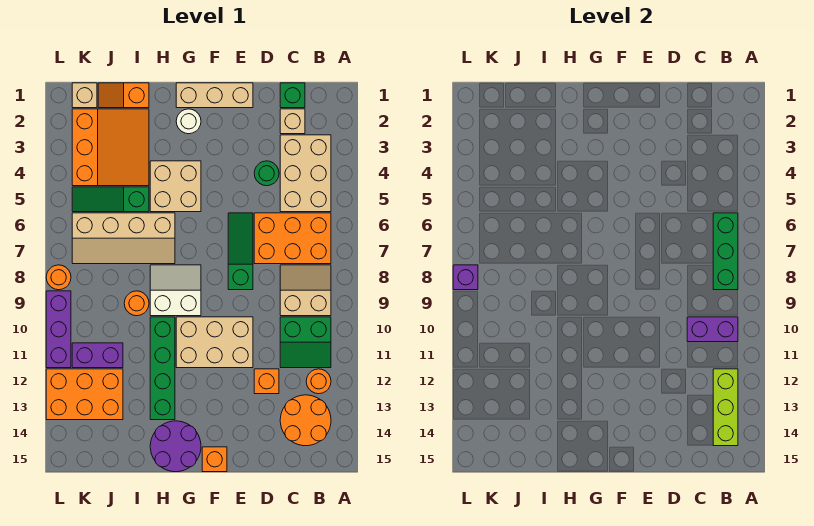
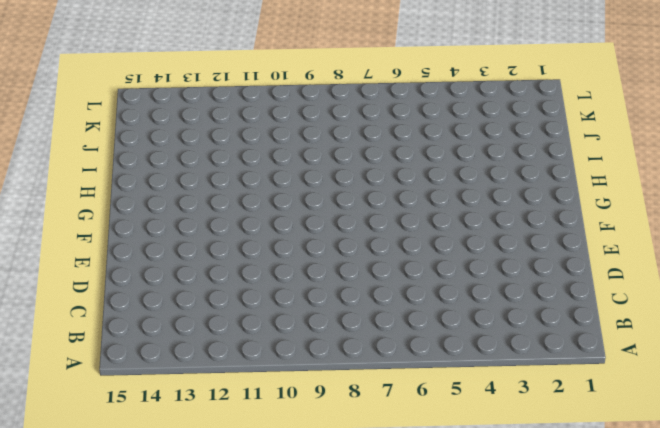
none -> tan 2x3 brick [280,135,331,212]
none -> orange 2x3 brick [254,213,331,264]
none -> tan 2x2 slope [280,265,331,316]
none -> green 2x2 slope [280,317,331,368]

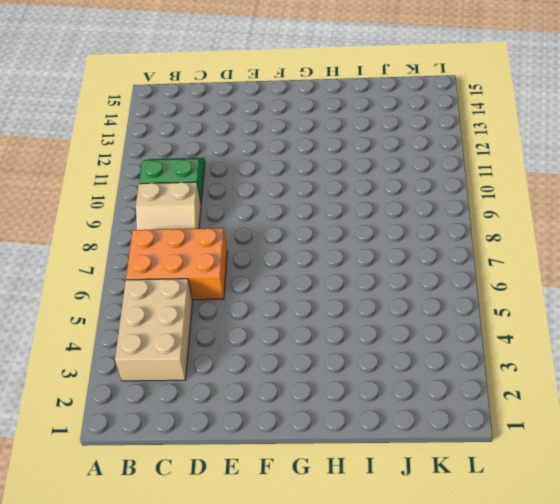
none -> orange 1x1 round brick [306,369,331,394]
none -> orange 2x2 round brick [280,395,331,446]
none -> green 1x1 brick [280,83,305,108]
none -> tan 1x1 brick [280,109,305,134]

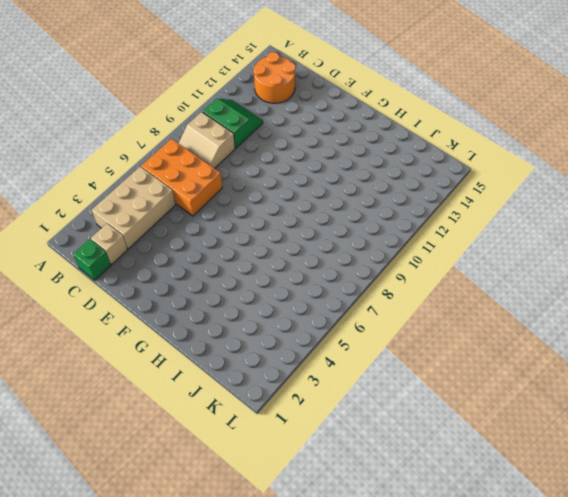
none -> orange 1x1 round brick [306,369,331,394]
none -> green 1x1 round brick [254,161,279,186]
none -> orange 1x1 brick [254,369,279,394]
none -> tan 1x3 brick [176,83,253,108]

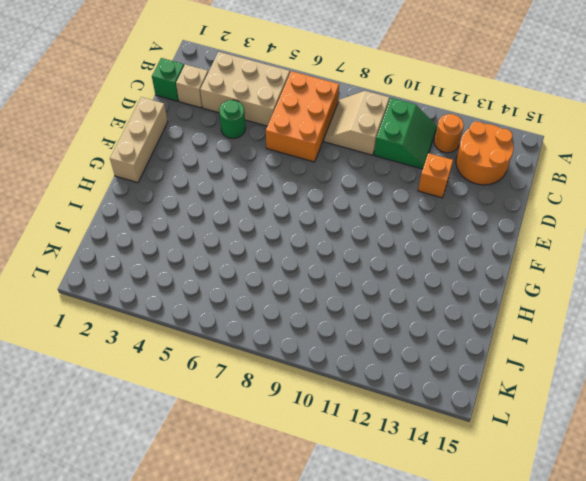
none -> green 1x3 slope [228,213,253,290]
none -> tan 2x3 brick [176,317,253,368]
none -> orange 1x1 brick [202,447,227,472]
none -> white 1x1 round brick [176,109,201,134]

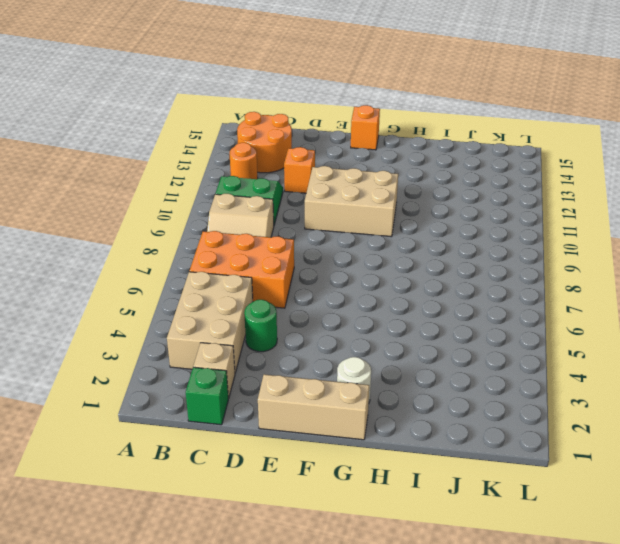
none -> green 1x3 slope [228,213,253,290]
none -> tan 2x2 brick [150,161,201,212]
none -> white 2x2 slope [150,265,201,316]
none -> purple 2x2 round brick [150,421,201,472]

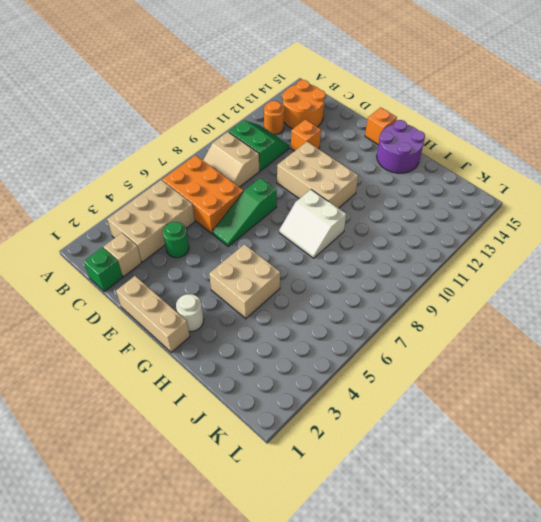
none -> tan 2x4 slope [72,213,175,264]
none -> green 1x4 brick [150,317,175,420]
none -> orange 1x2 slope [98,83,149,108]
none -> orange 3x3 slope [72,109,149,186]

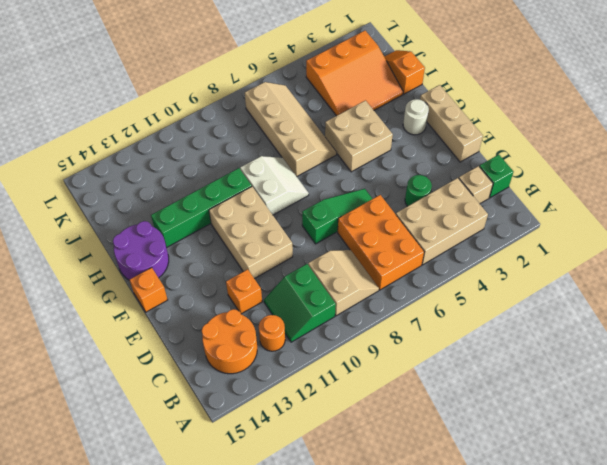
tan 2x4 slope [245,82,337,176] -> tan 2x4 slope turned to [72,213,175,264]
none -> green 1x3 slope [72,187,149,212]
none -> orange 1x1 round brick [124,291,149,316]
none -> purple 1x2 brick [72,343,123,368]
none -> orange 2x3 brick [46,369,123,420]

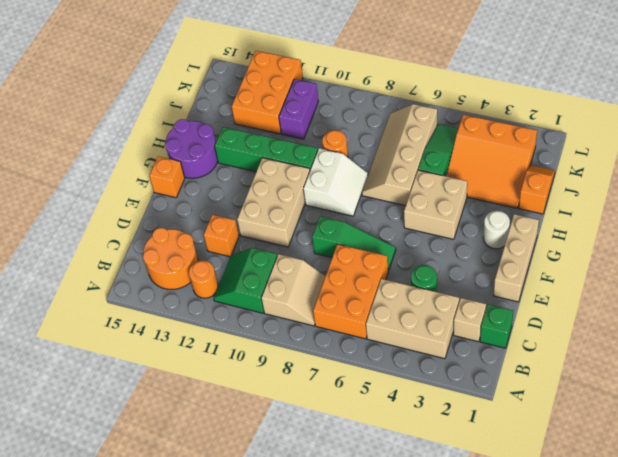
none -> tan 1x1 brick [72,83,97,108]
none -> orange 1x1 round brick [46,265,71,290]
none -> purple 1x3 brick [46,291,71,368]
none -> green 1x3 brick [713,213,738,290]

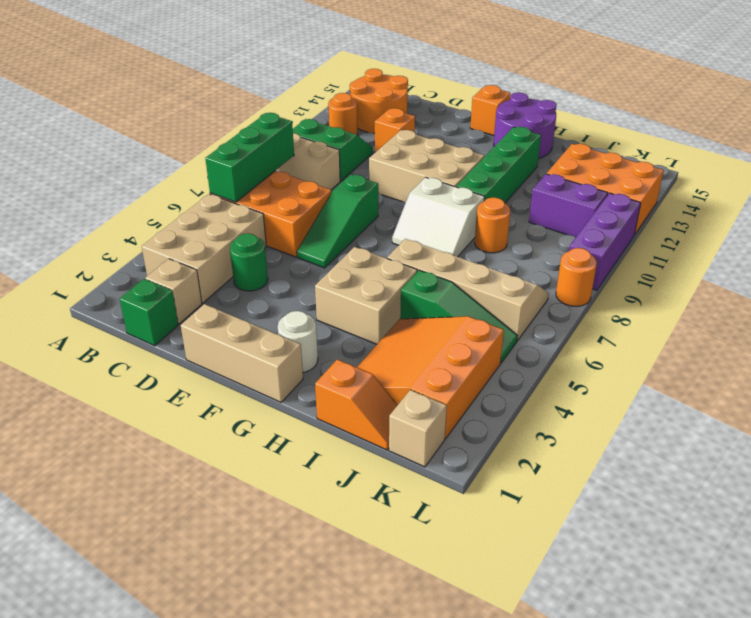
none -> purple 1x2 brick [687,317,738,342]
none -> lime 1x3 brick [713,369,738,446]
none -> purple 1x1 brick [453,265,478,290]

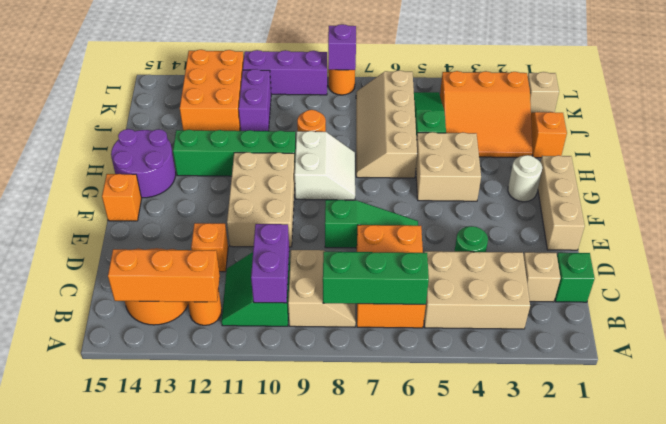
orange 1x3 brick [108,249,220,302] -> lime 1x3 brick [713,369,738,446]

